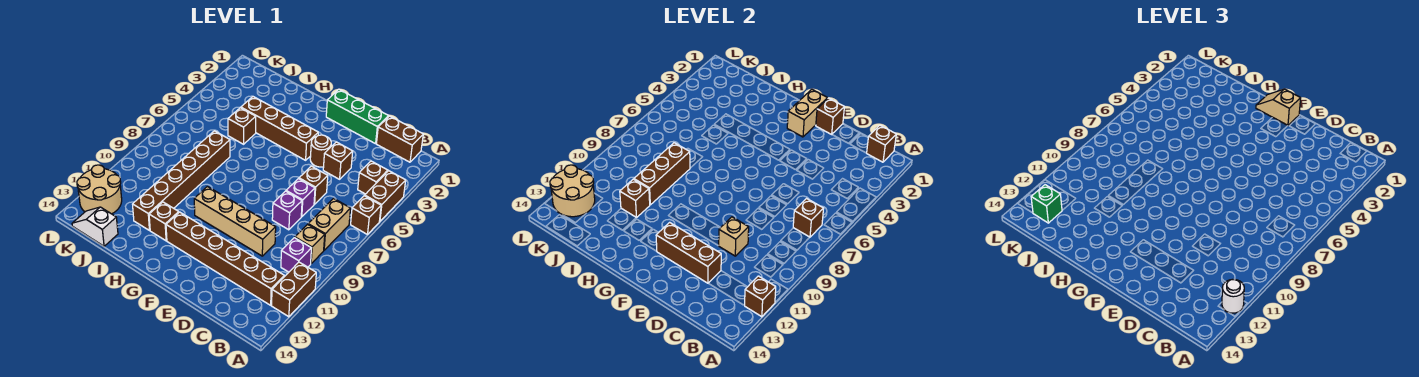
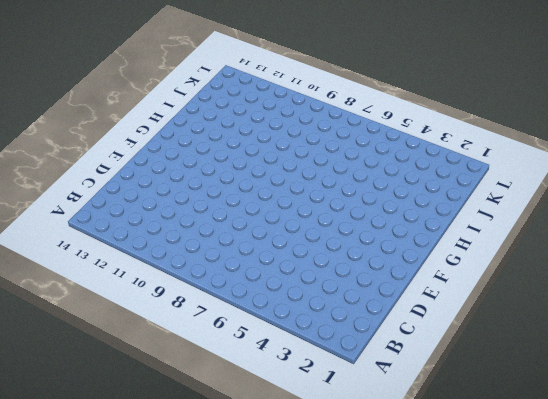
none -> brown 1x2 brick [365,171,406,222]
none -> brown 1x1 brick [351,196,381,235]
none -> brown 1x2 brick [272,262,316,317]
none -> brown 1x2 brick [377,116,423,162]

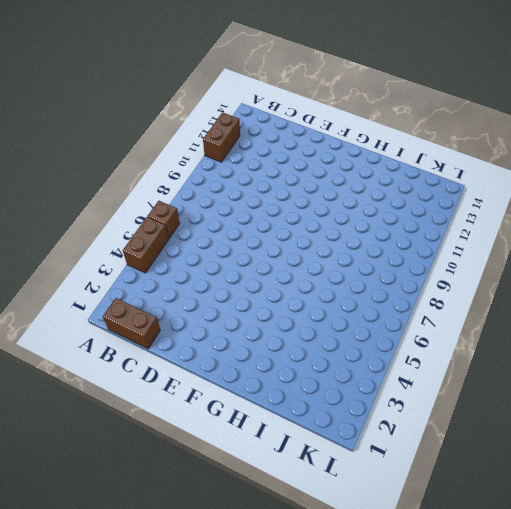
none -> brown 1x1 brick [358,161,388,194]
none -> tan 1x2 brick [308,199,351,250]
none -> tan 1x1 brick [295,224,325,264]
none -> purple 1x1 brick [281,238,311,272]

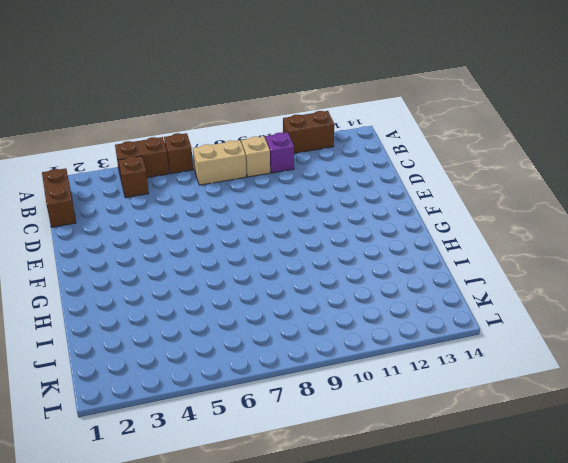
none -> brown 1x6 brick [166,212,284,305]
none -> green 1x3 brick [326,89,389,144]
none -> brown 1x1 brick [323,142,353,179]
none -> brown 1x1 brick [299,166,328,204]

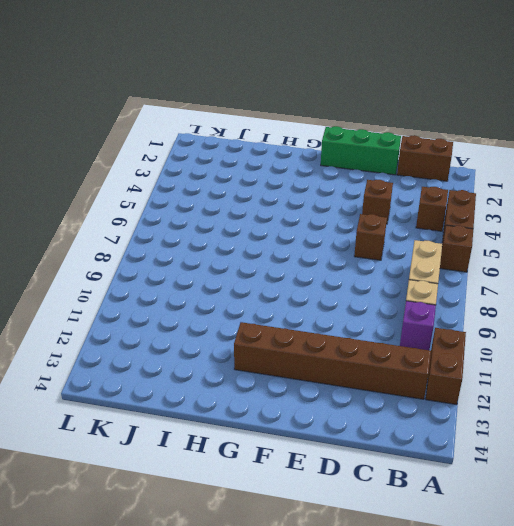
none -> purple 1x1 brick [286,179,315,217]
none -> purple 1x1 brick [272,191,302,230]
none -> tan 1x4 brick [194,187,276,256]
none -> brown 1x1 round brick [310,135,331,167]

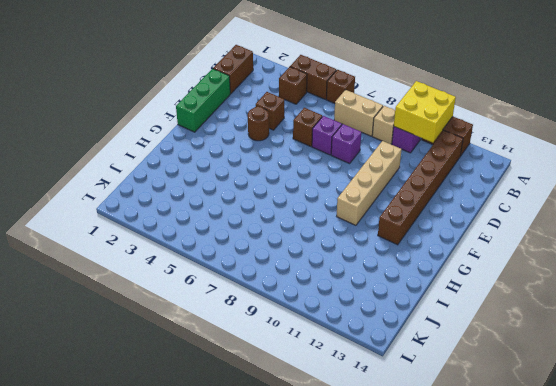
yellow 2x2 brick [394,81,456,142] -> none
none -> brown 1x4 brick [241,97,318,160]
none -> brown 1x1 brick [149,202,179,241]
none -> brown 1x1 brick [228,108,256,144]
none -> brown 1x6 brick [133,131,230,230]

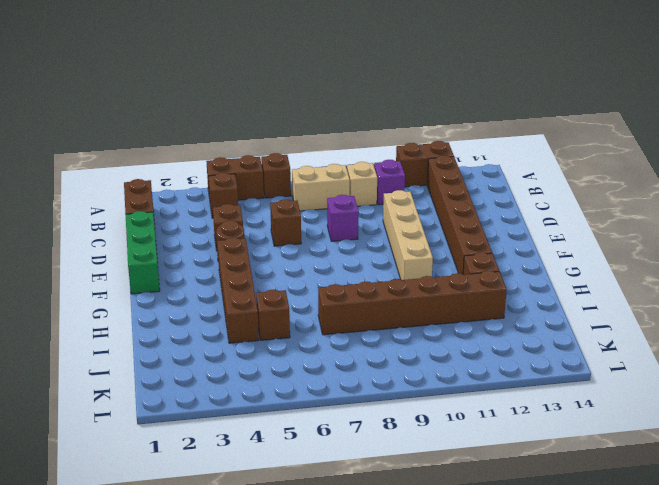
none -> purple 1x1 brick [286,179,315,217]
none -> white 1x2 slope [72,207,118,246]
none -> tan 2x2 round brick [77,165,122,214]
none -> brown 1x1 brick [745,276,776,317]

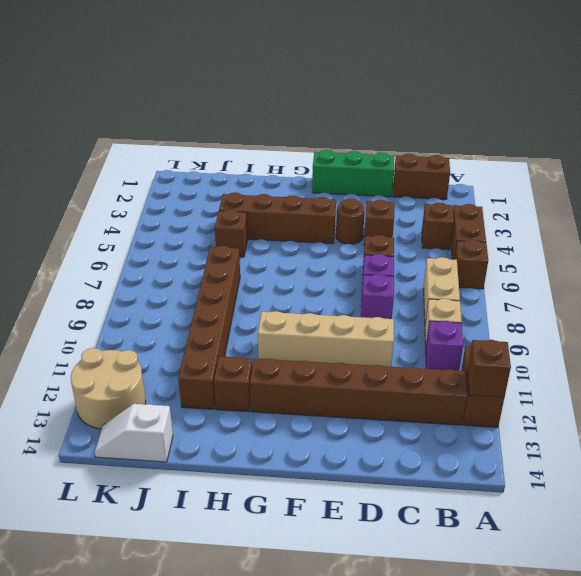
none -> brown 1x1 brick [867,125,896,162]
none -> brown 1x1 brick [793,199,824,237]
none -> tan 1x1 brick [719,217,749,256]
none -> brown 1x3 brick [656,222,721,283]

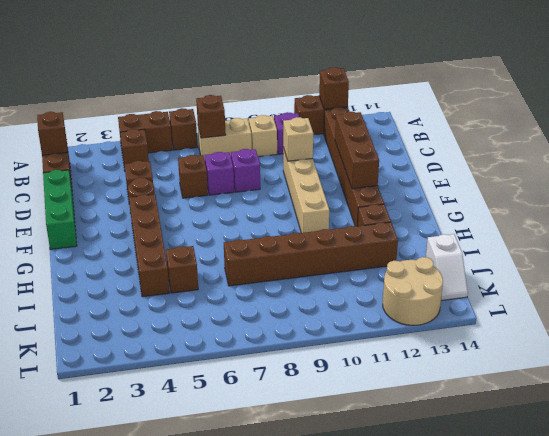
none -> brown 1x1 brick [816,98,844,134]
none -> tan 1x2 brick [787,89,828,137]
none -> brown 1x3 brick [634,143,690,205]
none -> brown 1x1 brick [620,179,650,218]

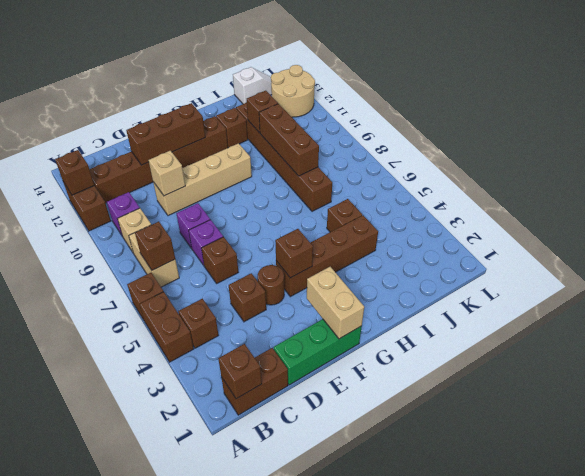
brown 1x1 brick [275,229,313,278] -> brown 1x1 brick moved to [816,98,844,134]
none -> tan 2x2 round brick [550,165,595,217]
none -> white 1x1 round brick [1222,279,1244,313]
none -> tan 1x2 slope [1256,89,1301,125]
none -> green 1x1 brick [1031,185,1062,223]

